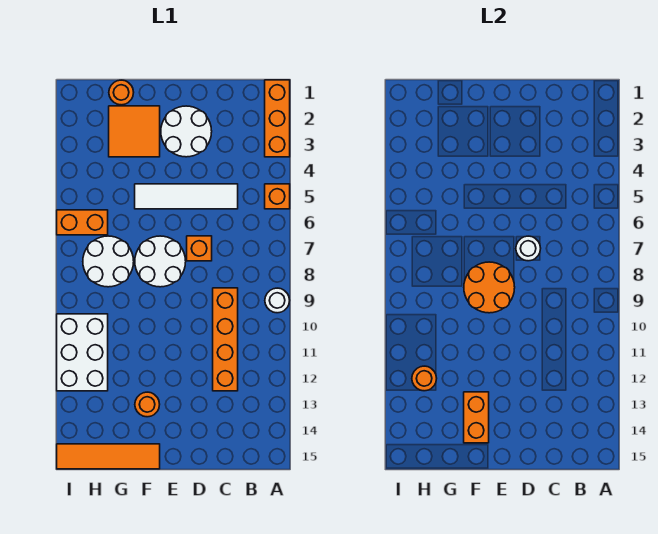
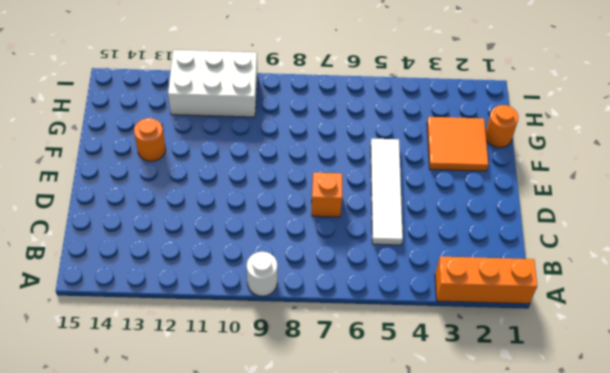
none -> orange 1x1 brick [265,184,290,209]
none -> orange 1x4 brick [213,288,238,391]
none -> white 2x2 round brick [161,106,212,157]

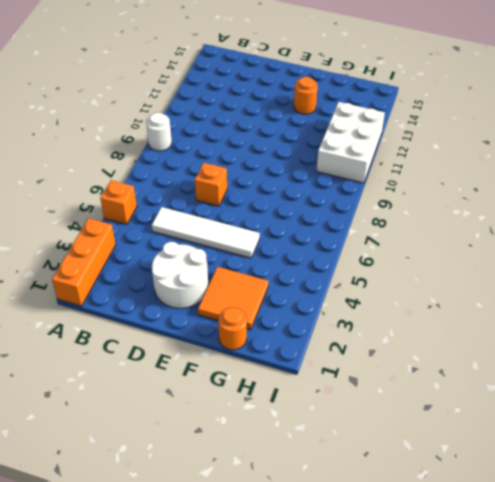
none -> orange 1x4 brick [213,288,238,391]
none -> white 2x2 round brick [135,236,186,287]
none -> orange 1x4 tile [57,444,160,469]

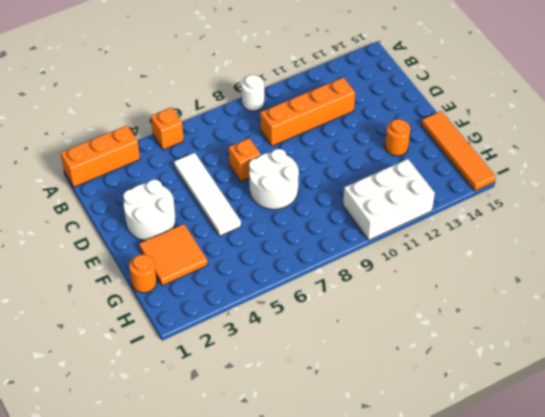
none -> white 2x2 round brick [83,236,134,287]
none -> orange 1x2 brick [57,210,108,235]
none -> white 1x1 round brick [516,236,541,261]

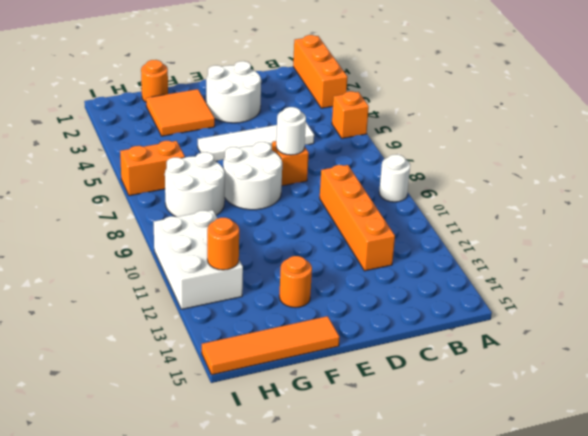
none -> orange 2x2 round brick [464,262,515,313]
none -> orange 1x2 brick [464,392,489,443]

